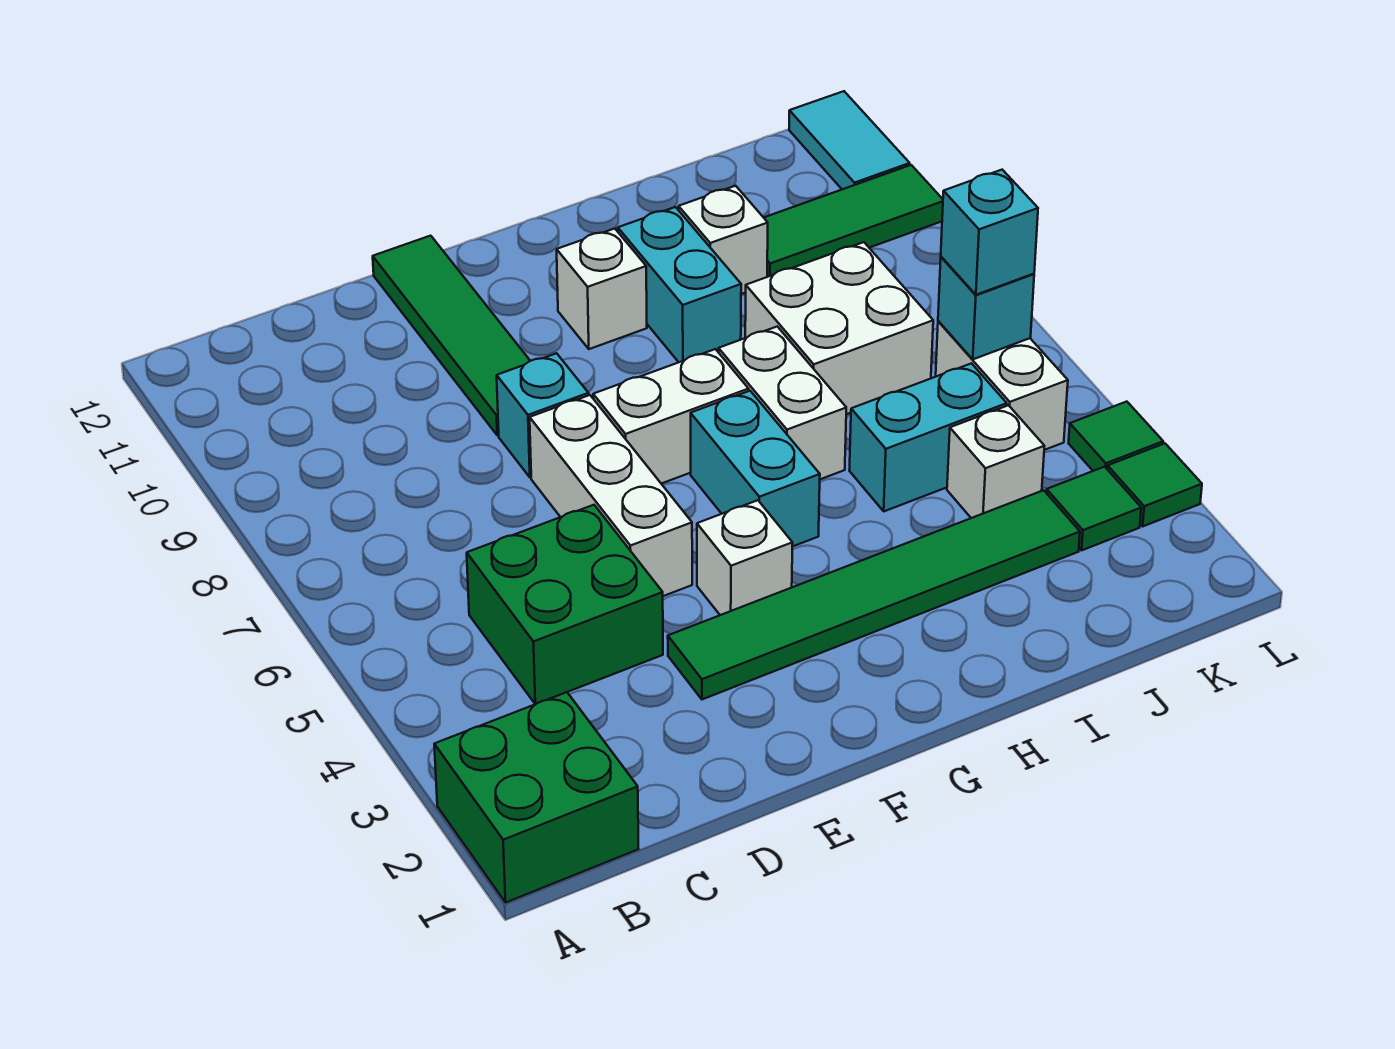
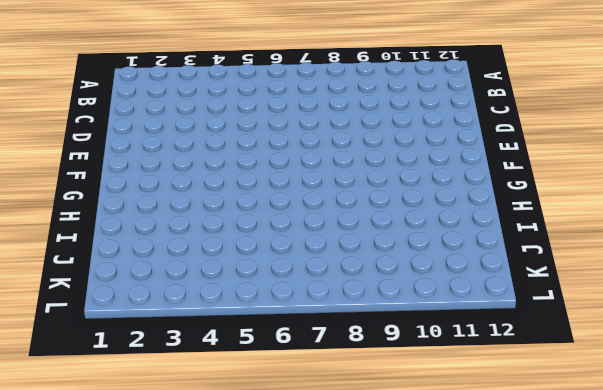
none -> green 2x2 brick [434,692,639,902]
none -> green 2x2 brick [467,505,663,704]
none -> green 1x6 tile [668,490,1080,699]

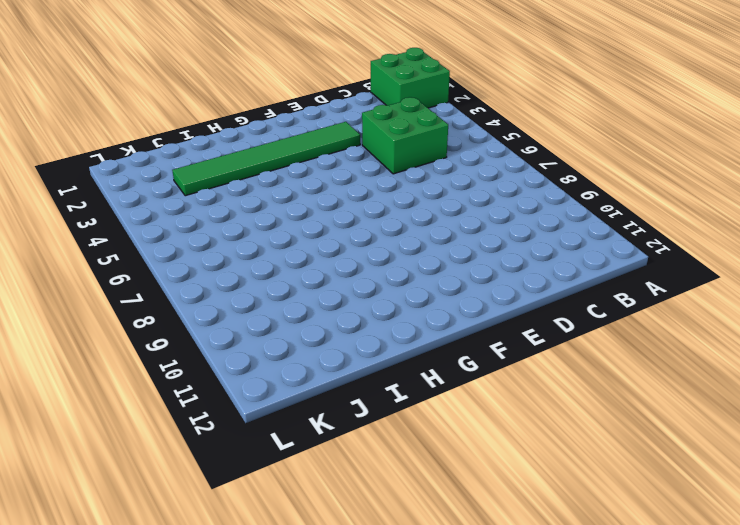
none -> white 1x3 brick [530,395,692,596]
none -> cyan 1x1 brick [497,353,589,477]
none -> green 1x4 tile [373,236,530,435]

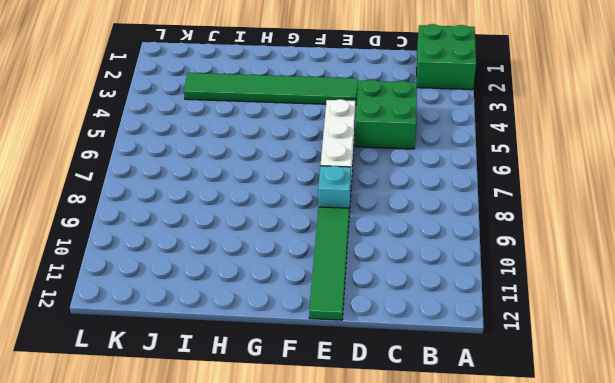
none -> white 1x1 brick [697,500,793,615]
none -> white 1x2 brick [593,349,749,484]
none -> cyan 1x2 brick [691,391,820,547]

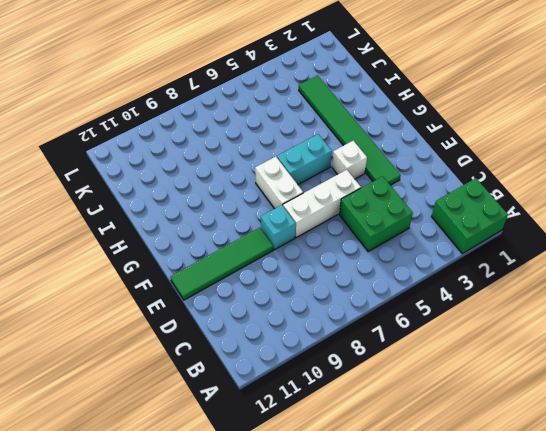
none -> white 1x1 brick [557,229,647,349]
none -> white 1x2 brick [719,327,846,479]
none -> cyan 1x2 brick [618,207,741,362]

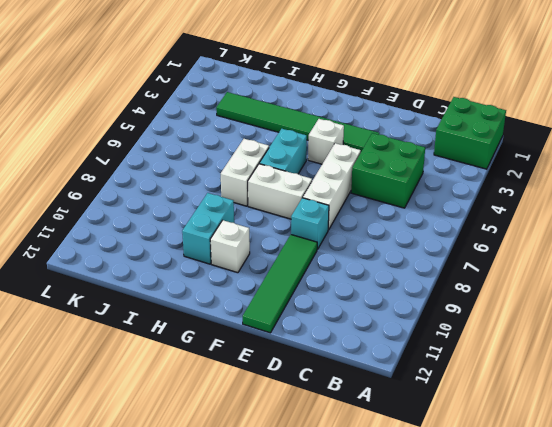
none -> cyan 1x2 brick [849,363,1007,511]
none -> white 2x2 brick [745,242,933,414]
none -> white 1x1 brick [679,186,768,294]

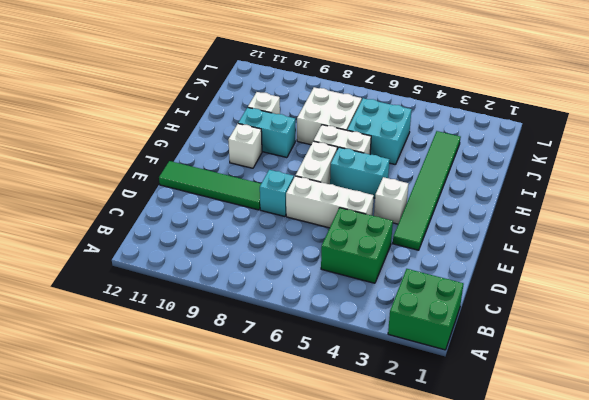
cyan 2x2 brick [347,98,412,165] -> cyan 1x2 brick [849,363,1007,511]
none -> white 1x1 brick [947,405,1044,518]
none -> green 1x3 tile [764,165,943,277]
none -> green 1x1 tile [1046,467,1141,550]

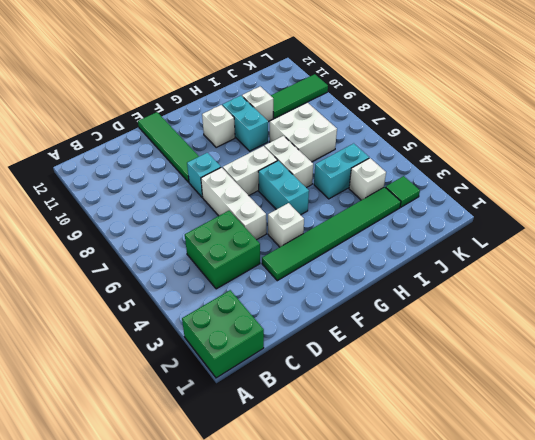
none -> white 1x2 brick [936,321,1068,450]
none -> green 1x1 tile [1107,443,1202,526]
none -> green 1x1 tile [1069,402,1163,471]

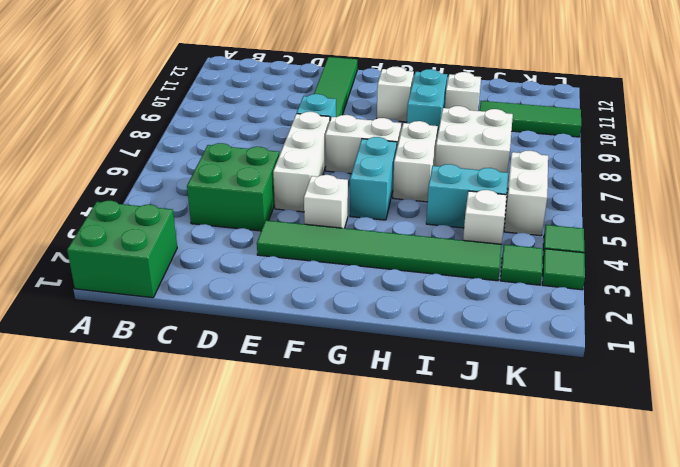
none -> cyan 1x2 tile [789,91,910,189]
none -> cyan 1x1 brick [938,257,1034,359]
none -> cyan 1x1 brick [941,170,1038,295]

